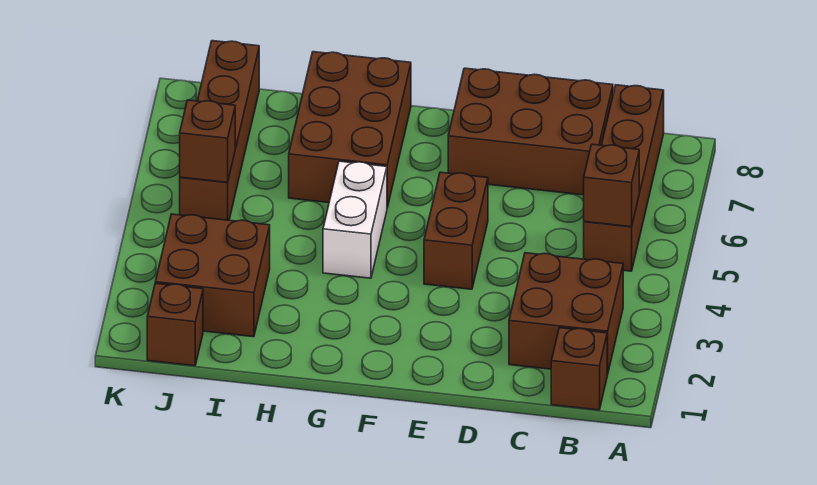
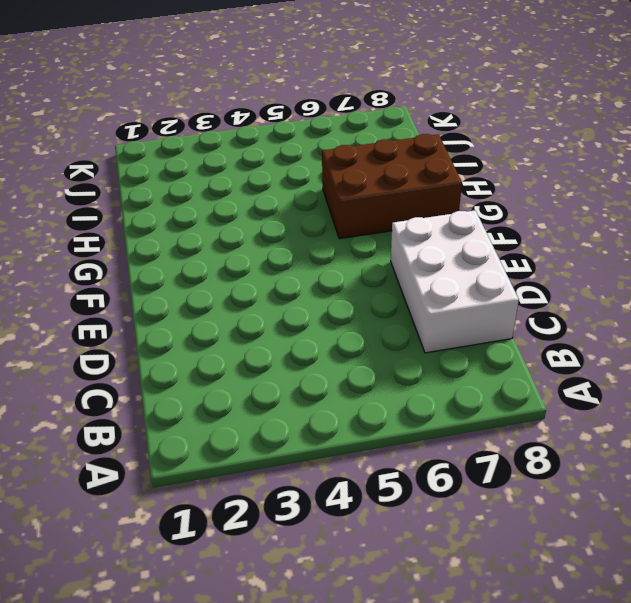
white 2x3 brick [391,210,519,353] -> brown 2x3 brick [448,68,613,195]
none -> brown 1x1 brick [551,328,607,410]
none -> brown 2x2 brick [509,253,623,375]
none -> brown 1x4 brick [584,85,664,271]

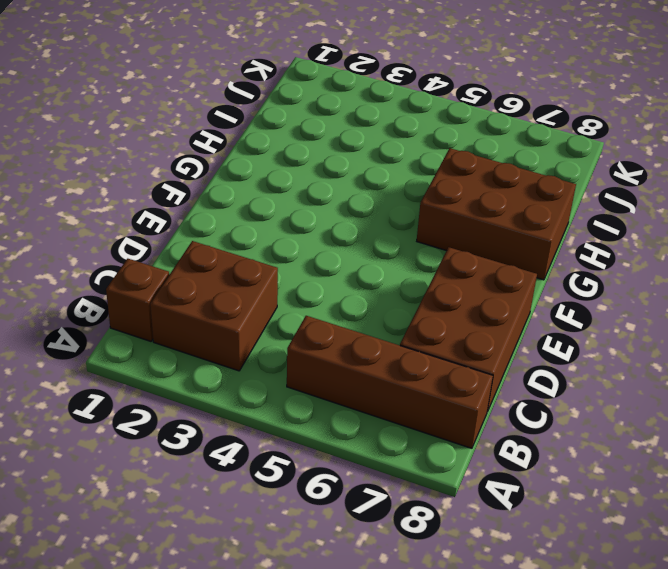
none -> brown 1x2 brick [424,172,488,289]
none -> white 1x2 brick [323,161,387,278]
none -> brown 2x2 brick [155,214,270,337]

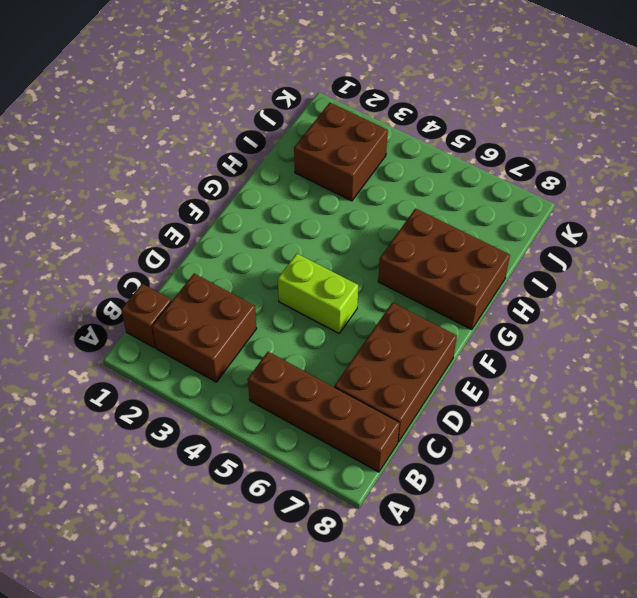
lime 1x2 brick [278,253,358,333] -> brown 1x2 brick [424,172,488,289]
none -> white 1x2 brick [323,161,387,278]
none -> brown 1x1 brick [147,283,203,366]
none -> brown 1x4 brick [180,41,259,220]

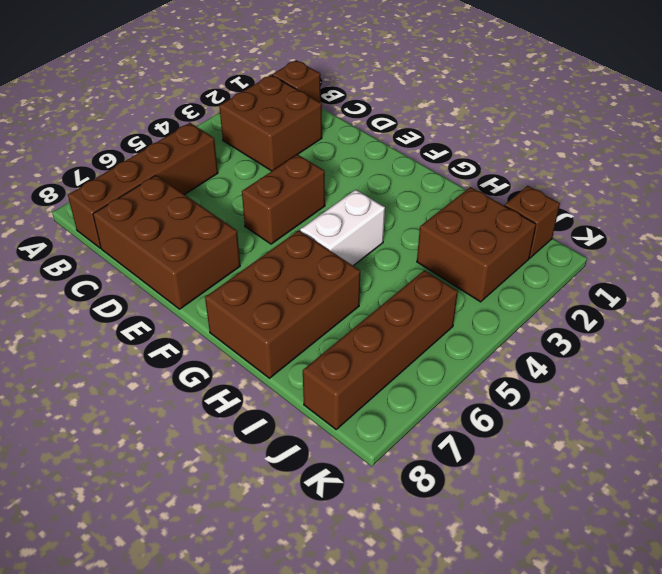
none -> brown 1x1 brick [584,144,639,227]
none -> brown 1x1 brick [180,100,235,182]

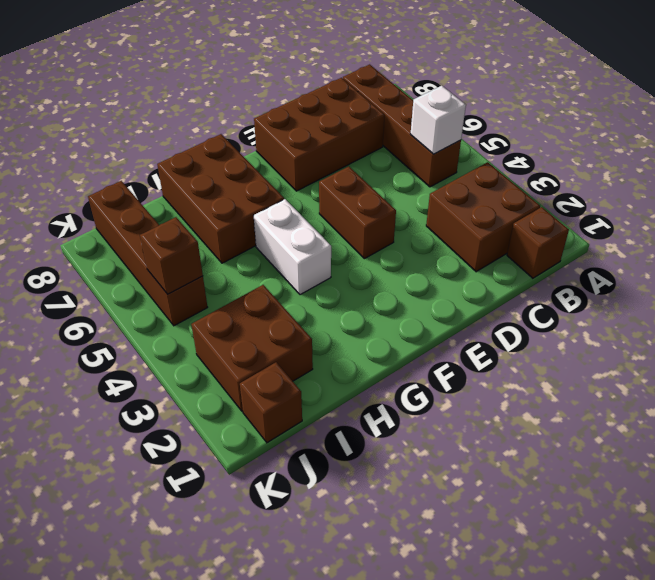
white 1x1 brick [410,86,466,154] -> brown 1x1 brick [584,144,639,227]

